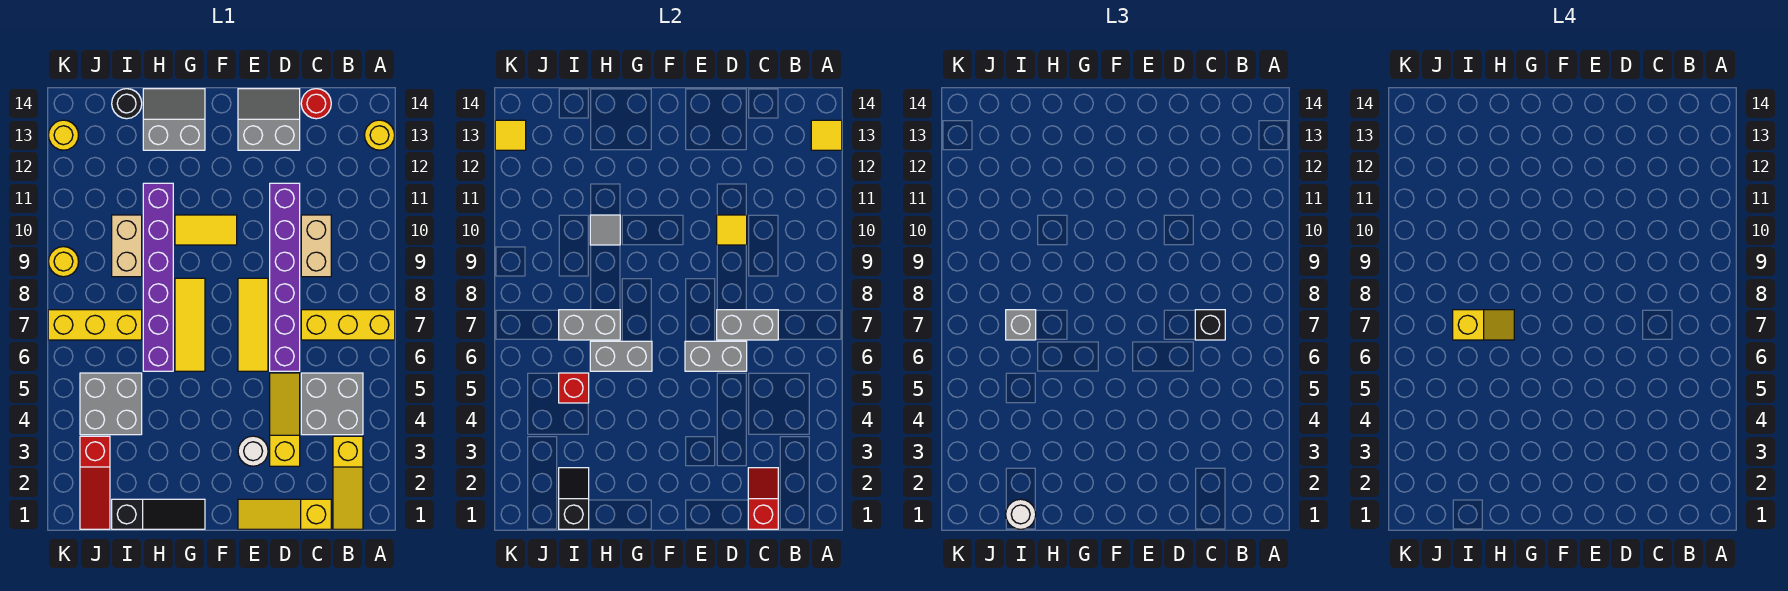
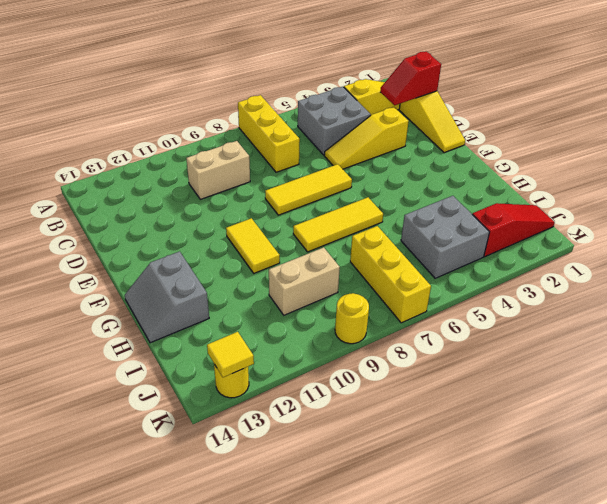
none -> yellow 1x1 round brick [365,120,395,150]
none -> red 1x1 round brick [301,89,331,119]
none -> purple 1x6 brick [270,183,300,371]
none -> grey 2x2 slope [238,89,300,150]

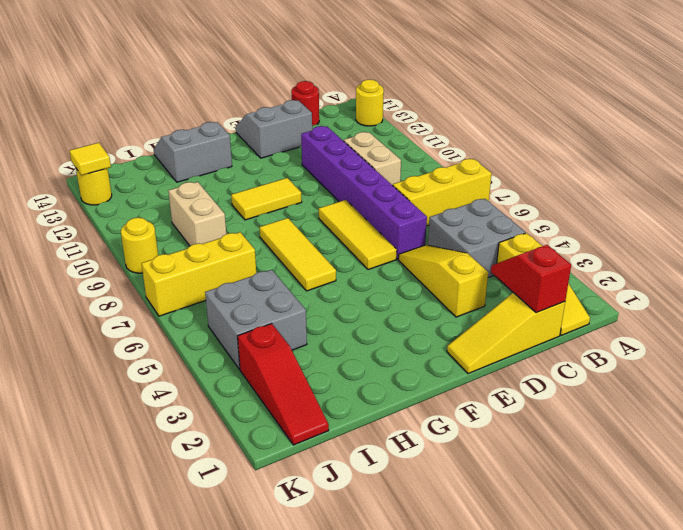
none -> white 1x1 round brick [238,436,268,466]
none -> black 1x3 slope [112,499,205,529]
none -> purple 1x6 brick [143,183,173,371]
none -> black 1x1 round brick [112,89,142,119]

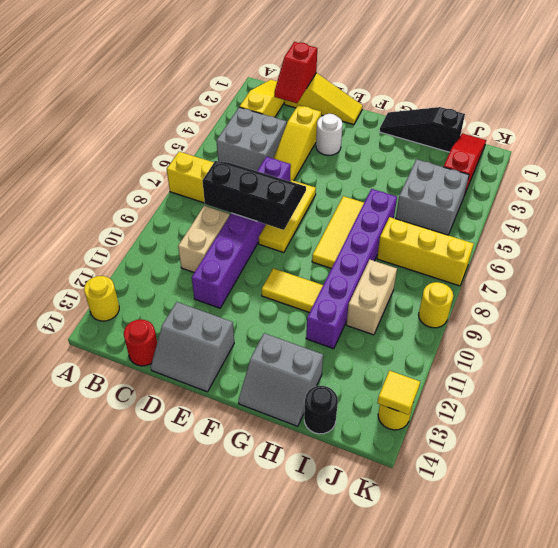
black 2x3 slope [202,161,306,230] -> grey 1x2 brick [717,310,778,340]
none -> yellow 1x1 tile [811,120,842,150]
none -> grey 1x2 brick [685,341,747,371]
none -> yellow 1x1 tile [717,215,747,245]
none -> grey 1x2 brick [590,341,652,371]

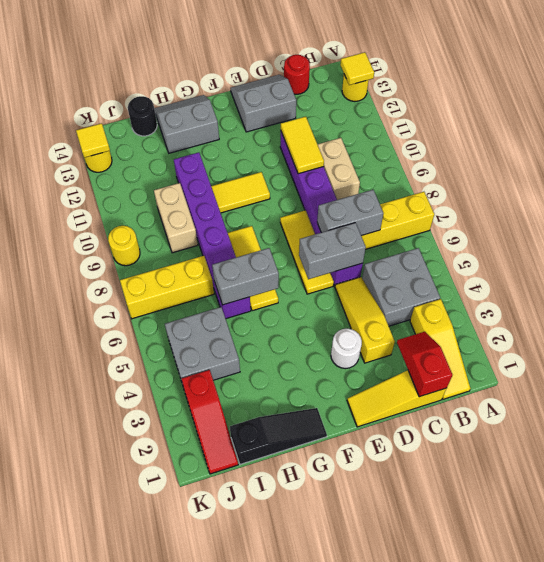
yellow 1x2 tile [281,117,324,174] -> yellow 1x1 tile [717,215,747,245]
none -> grey 1x2 brick [559,310,620,340]
none -> grey 1x1 tile [590,215,620,245]
none -> black 1x2 slope [559,468,589,529]
none -> red 1x1 brick [559,373,589,403]

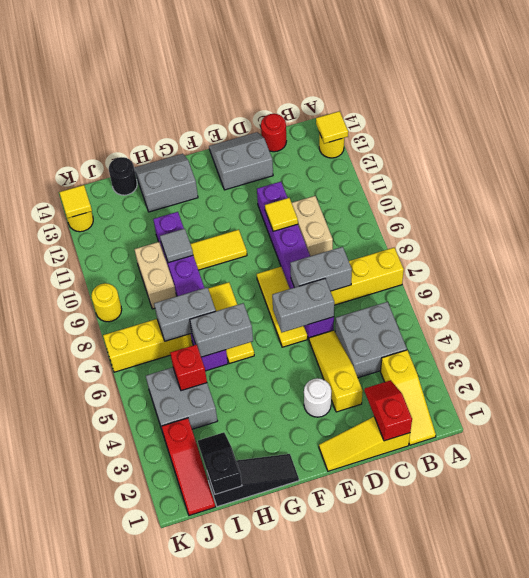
none -> black 1x1 brick [1195,310,1225,340]
none -> white 1x1 round brick [1006,499,1036,529]
none -> grey 1x1 brick [1006,310,1036,340]
none -> yellow 1x2 slope [1453,310,1514,340]

